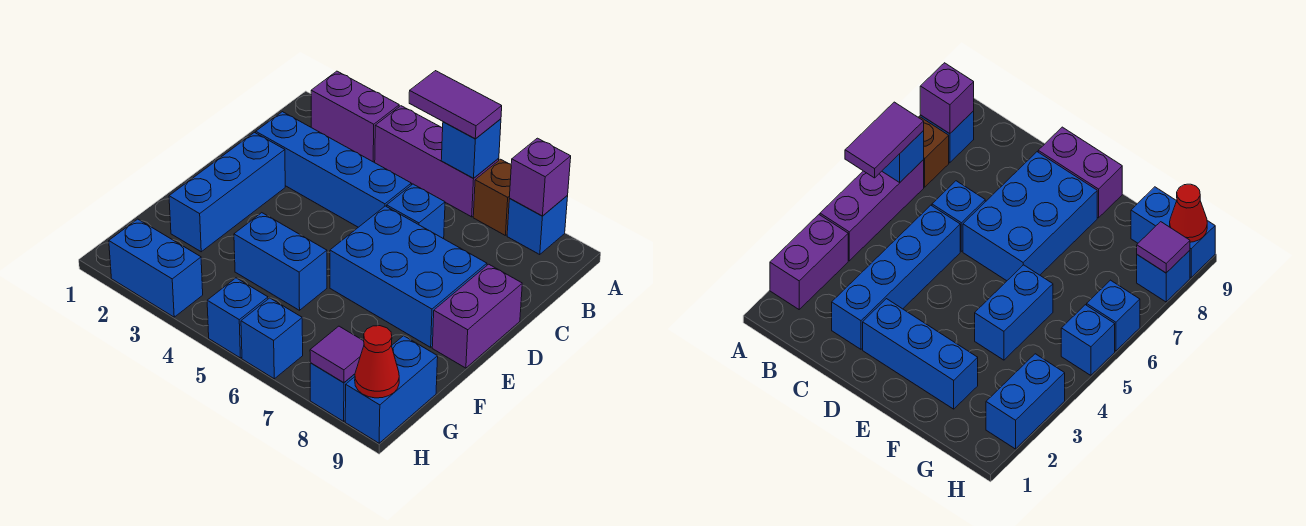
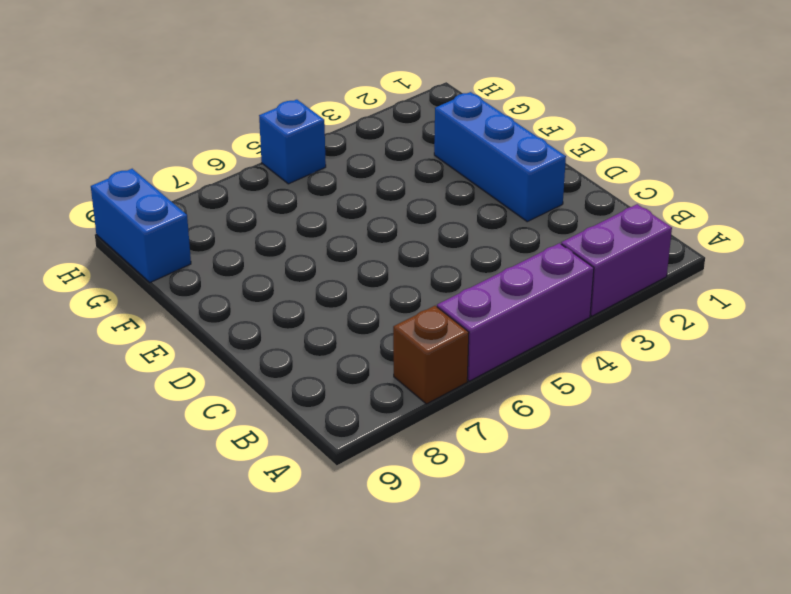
none -> blue 1x1 brick [507,196,568,255]
none -> blue 1x4 brick [256,112,411,227]
none -> blue 1x1 brick [387,184,445,239]

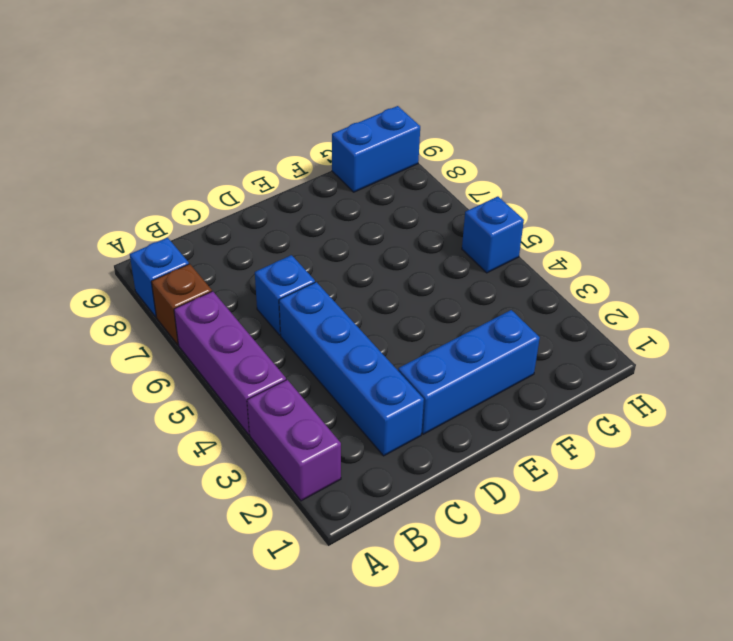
none -> blue 2x3 brick [330,206,487,347]
none -> purple 1x2 brick [432,264,522,368]
none -> blue 1x2 brick [234,213,327,310]

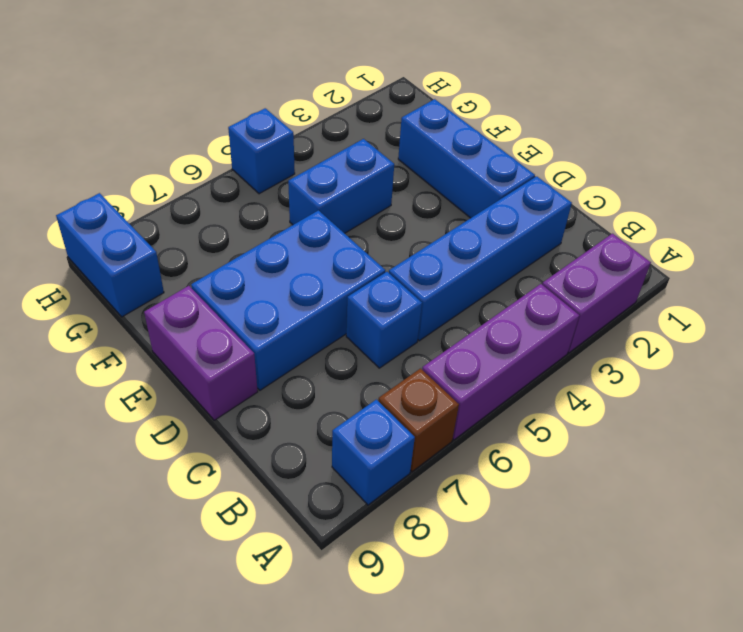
none -> blue 1x2 brick [109,219,203,317]
none -> blue 1x1 brick [241,298,303,379]
none -> blue 1x1 brick [310,363,355,421]

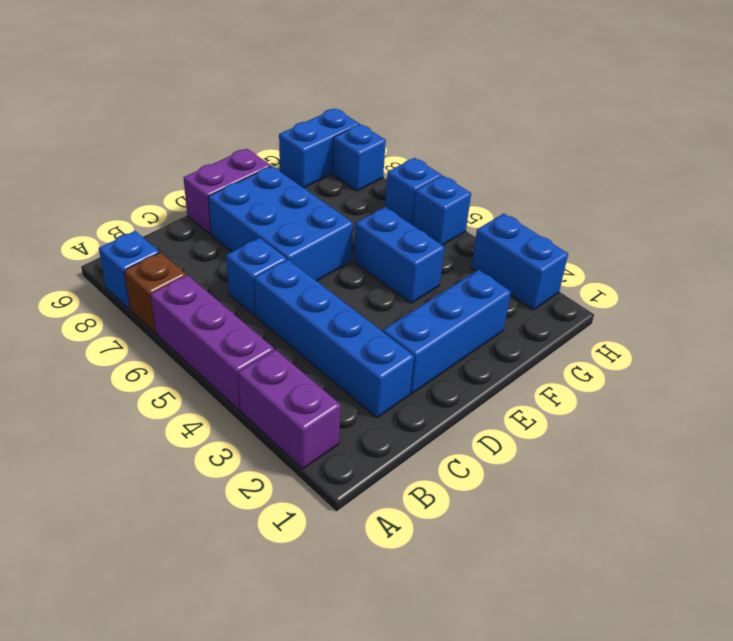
none -> blue 1x1 brick [441,119,501,178]
none -> purple 1x1 brick [509,138,571,216]
none -> purple 1x1 tile [310,326,364,383]

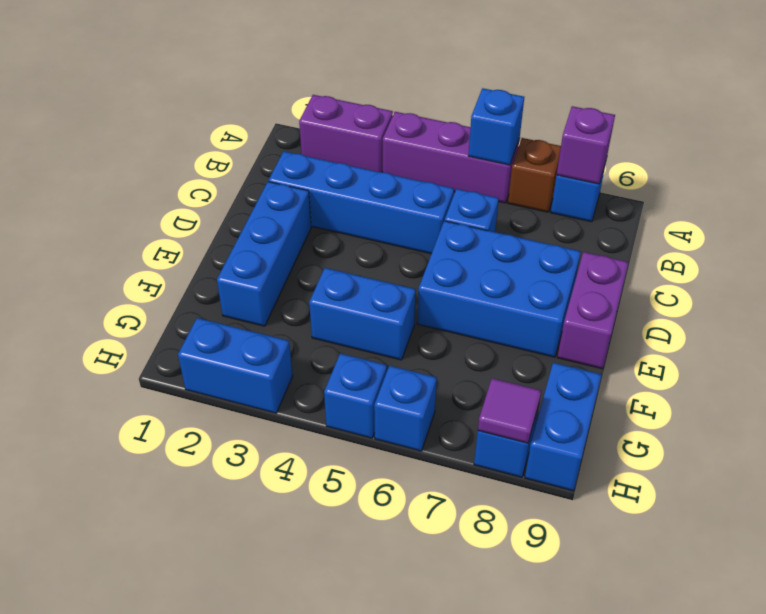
none -> red 1x1 cone [355,326,399,398]
none -> purple 1x2 tile [409,71,502,139]

